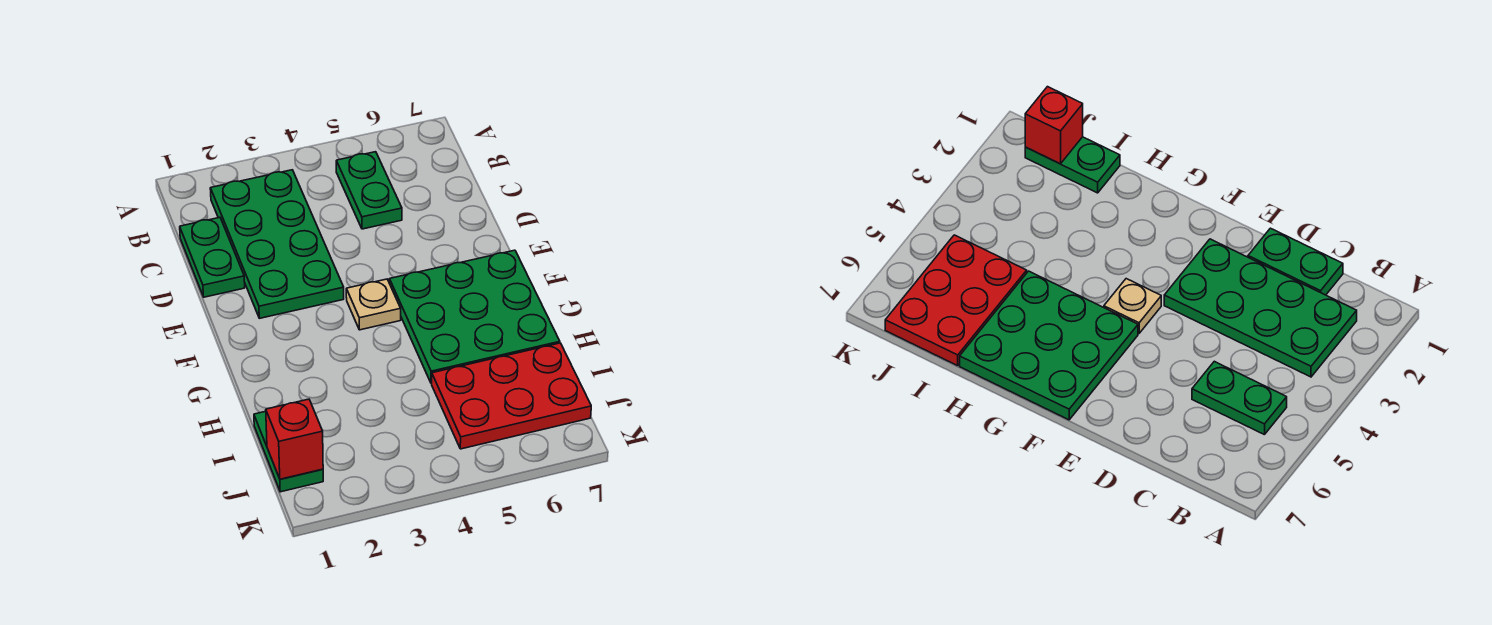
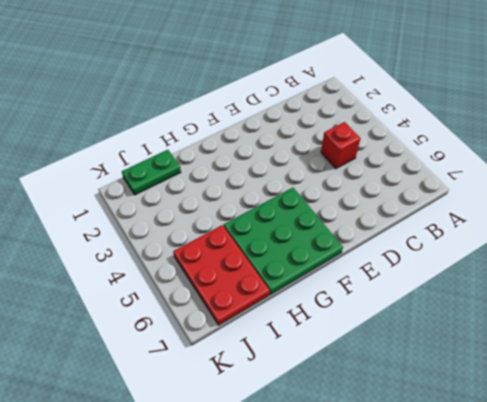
red 1x1 brick [321,122,360,169] -> red 1x1 brick moved to [266,399,323,479]
none -> green 2x4 plate [210,170,344,318]
none -> green 1x2 plate [336,152,402,229]

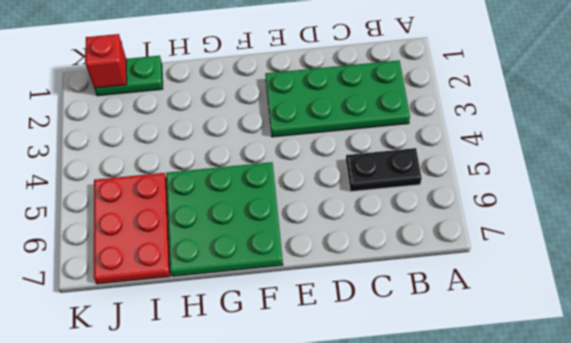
black 1x2 plate [346,148,422,192] -> green 1x2 plate [336,152,402,229]
none -> green 1x2 plate [180,217,245,297]
none -> tan 1x1 plate [346,279,401,330]

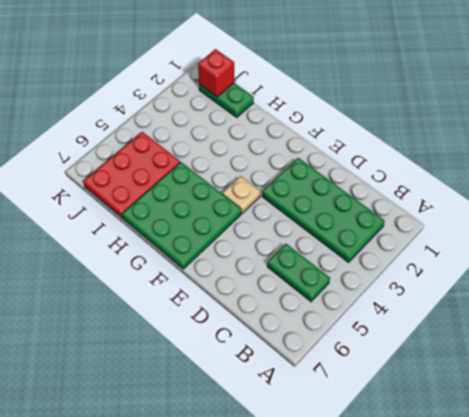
none -> green 1x2 plate [180,217,245,297]

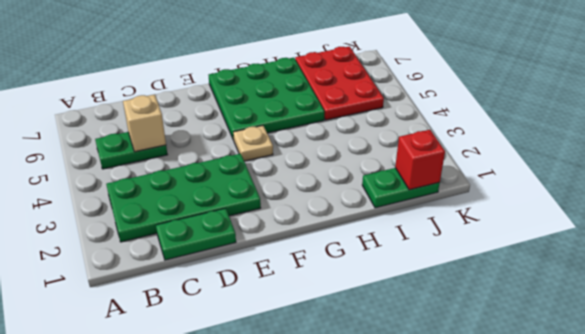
tan 1x1 brick [123,94,166,152] -> none

